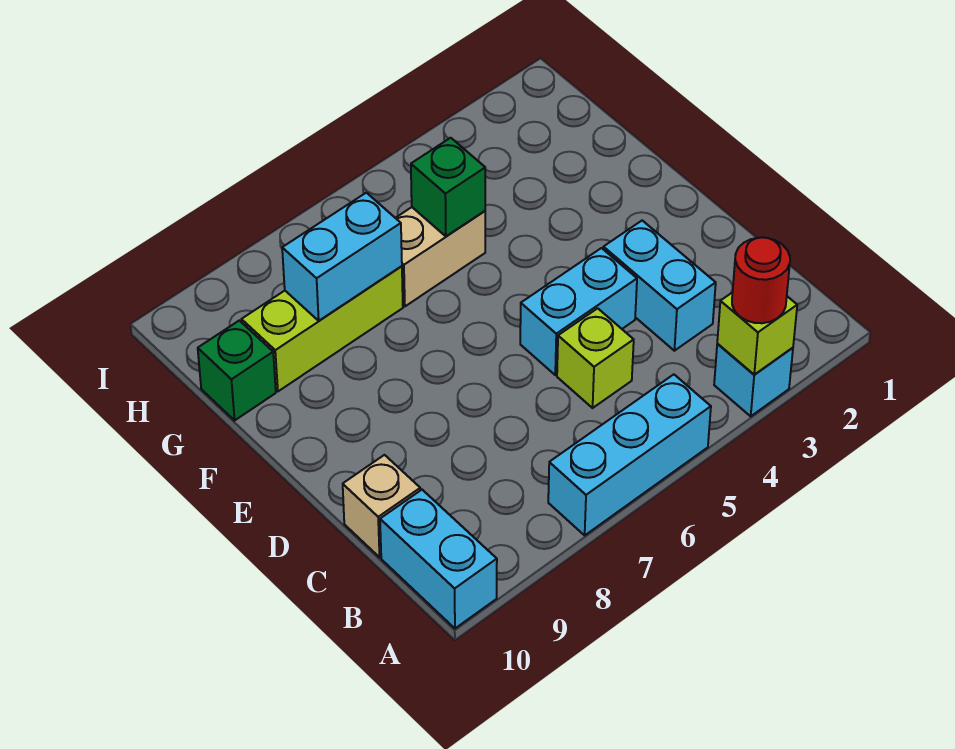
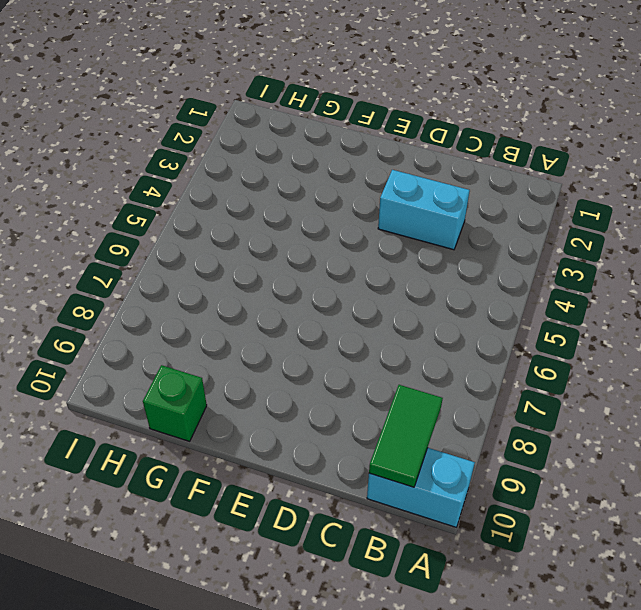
green 1x2 tile [369,385,443,487] -> none
none -> cyan 1x1 brick [714,344,793,416]
none -> cyan 1x3 brick [548,374,711,535]
none -> lime 1x1 brick [557,308,634,408]

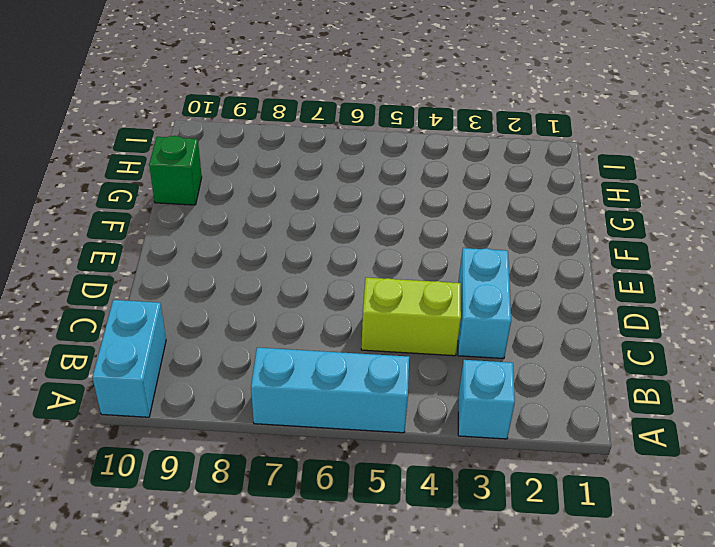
lime 1x2 brick [361,278,461,356] -> lime 1x1 brick [557,308,634,408]
none -> tan 1x1 brick [343,455,420,557]
none -> cyan 1x2 brick [520,248,637,375]
none -> tan 1x2 brick [396,207,485,306]

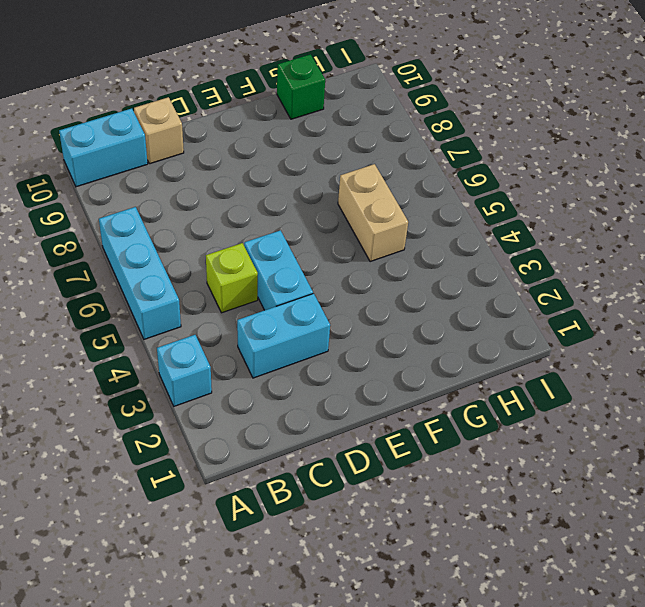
none -> lime 1x3 brick [241,266,403,391]
none -> lime 1x1 brick [717,292,797,375]
none -> green 1x1 brick [411,138,485,236]

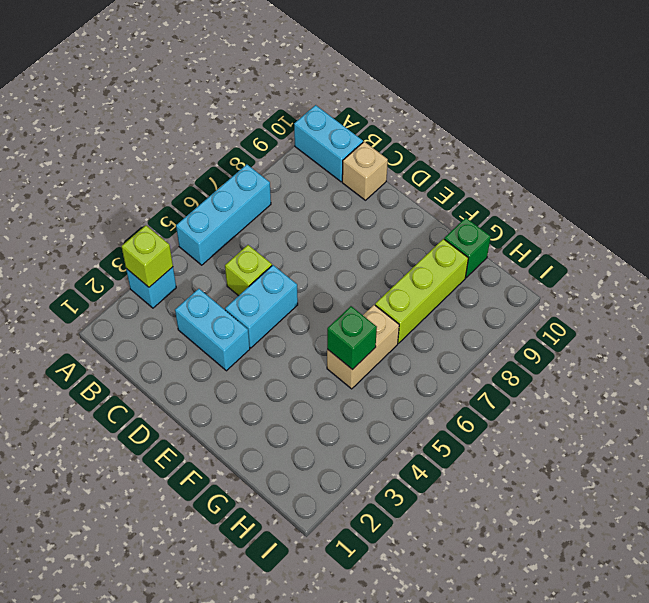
none -> cyan 1x2 brick [282,193,402,321]
none -> red 1x1 round brick [732,237,790,323]

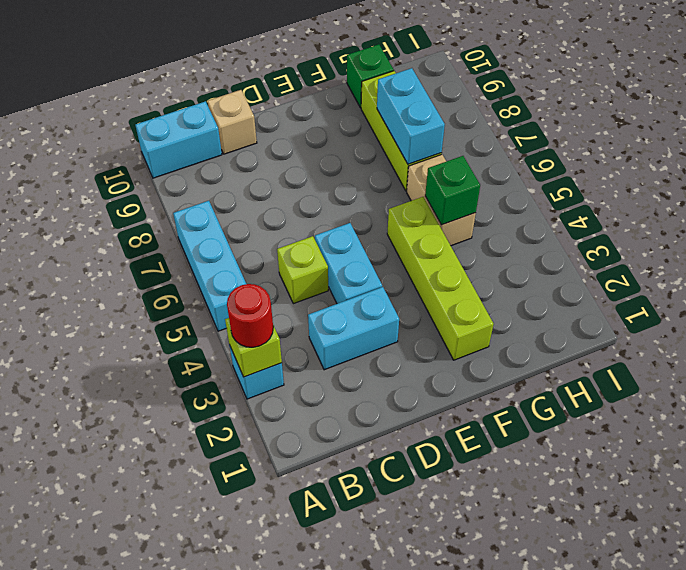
lime 1x4 brick [387,197,494,360] -> none

